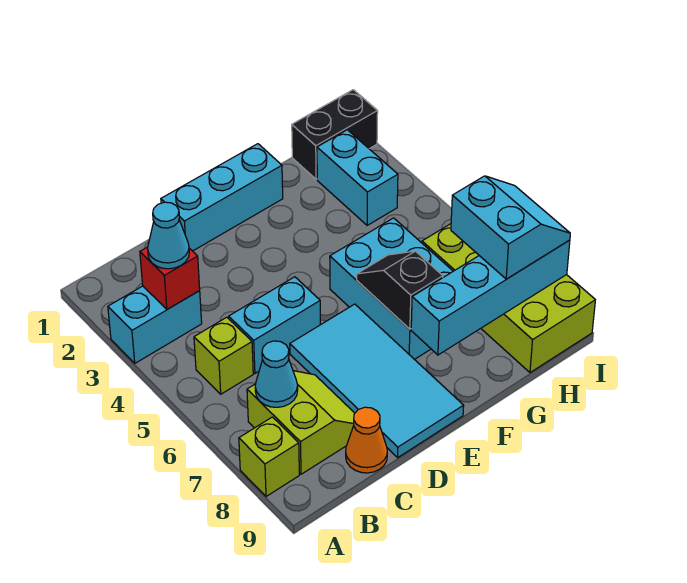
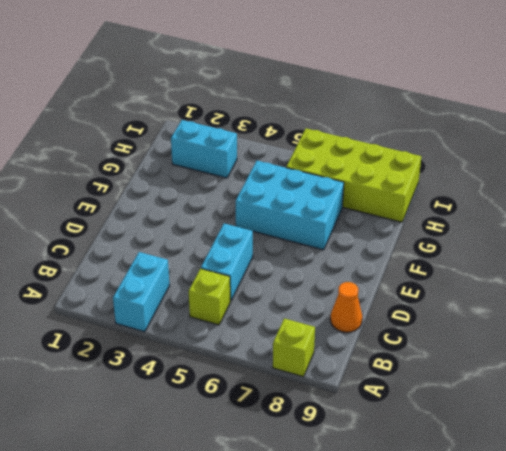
none -> lime 2x2 slope [247,371,355,474]
none -> cyan 1x3 brick [161,144,283,251]
none -> cyan 2x4 tile [290,304,464,457]

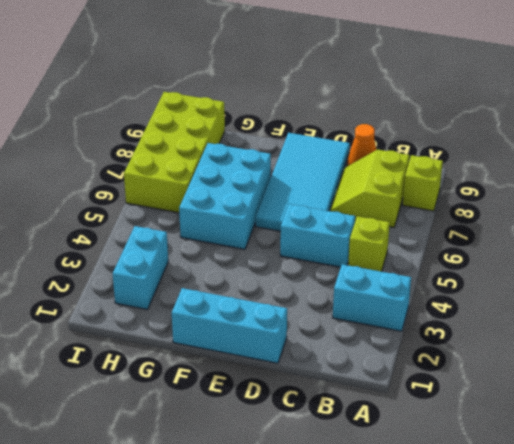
none -> black 1x2 brick [292,90,378,179]
none -> red 1x1 brick [140,247,200,309]
none -> cyan 1x1 cone [255,341,298,407]

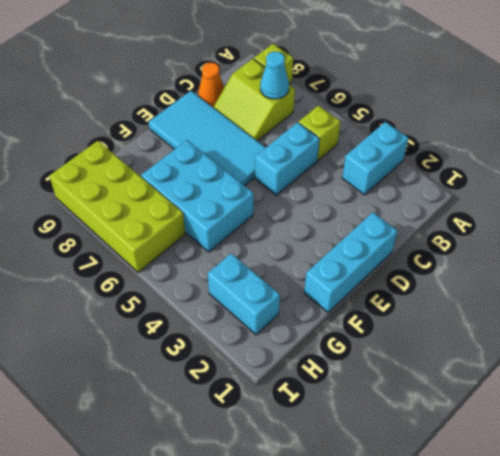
none -> black 1x2 brick [292,90,378,179]
none -> red 1x1 brick [140,247,200,309]
none -> black 1x2 slope [357,251,443,329]

